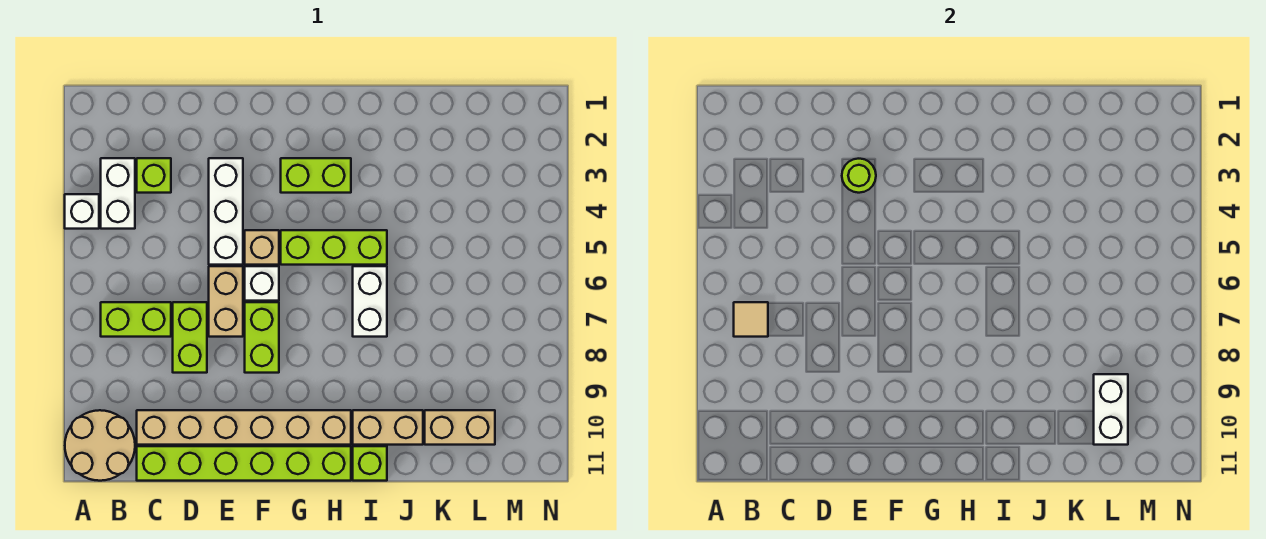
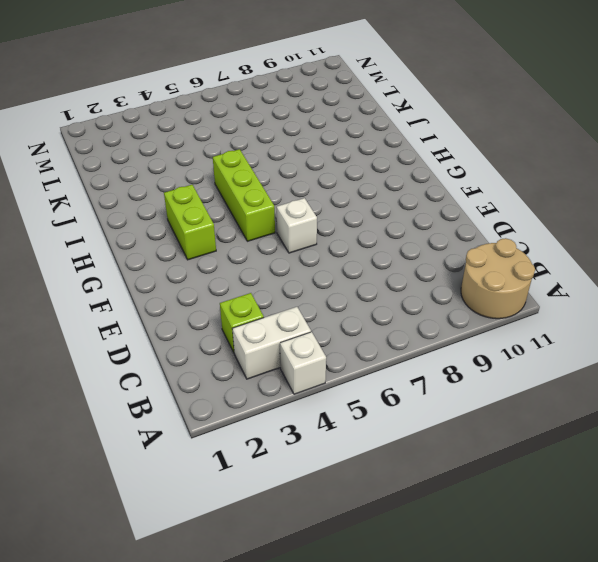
none -> lime 1x2 brick [101,302,171,337]
none -> tan 1x6 brick [137,410,351,445]
none -> lime 1x6 brick [137,446,351,481]

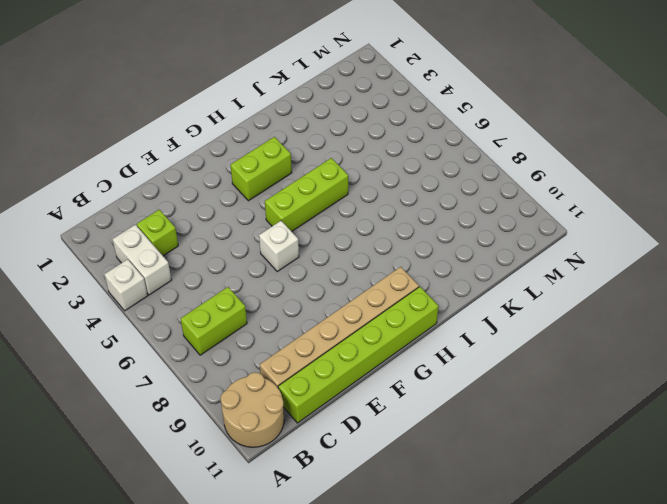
none -> lime 1x2 brick [173,302,207,373]
none -> white 1x3 brick [209,158,243,265]
none -> tan 1x2 brick [209,266,243,337]

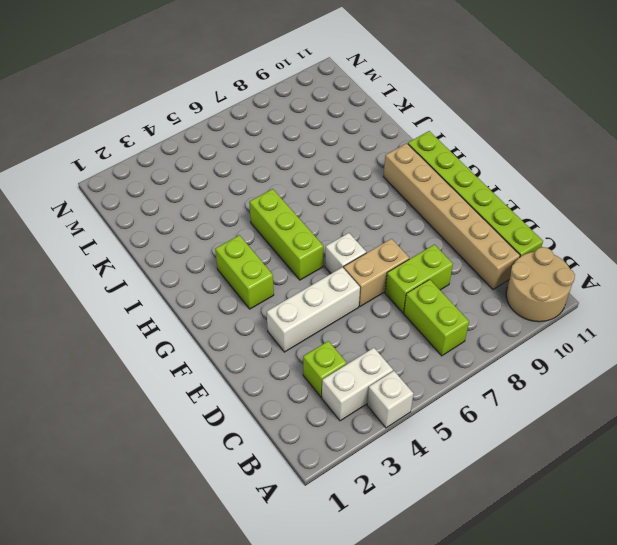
none -> tan 1x1 brick [245,230,279,265]
none -> lime 1x2 brick [245,302,279,373]
none -> white 1x2 brick [353,266,387,337]

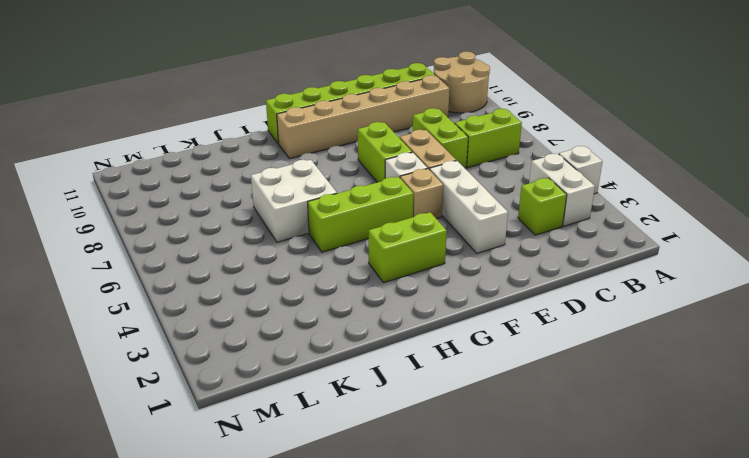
white 2x2 brick [251,160,337,242] -> white 1x2 brick [353,266,387,337]
none -> tan 1x2 brick [353,410,423,445]
none -> lime 1x1 brick [353,446,387,481]
none -> tan 1x2 brick [425,410,495,445]

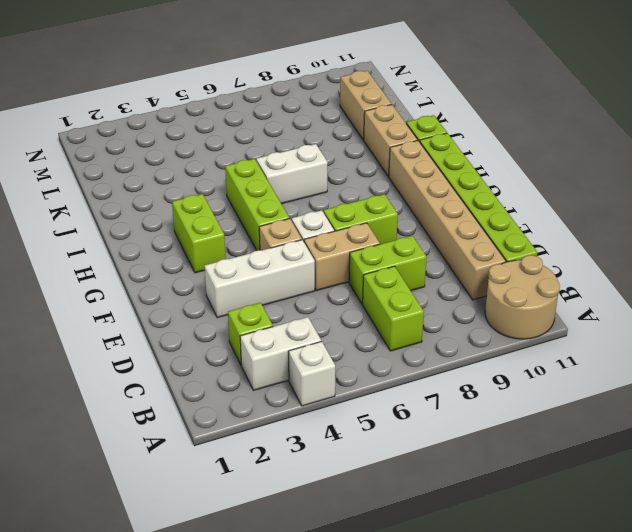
none -> tan 1x1 tile [734,302,768,337]
none -> lime 1x1 round brick [842,159,876,193]
none -> white 1x2 brick [1094,374,1128,445]

